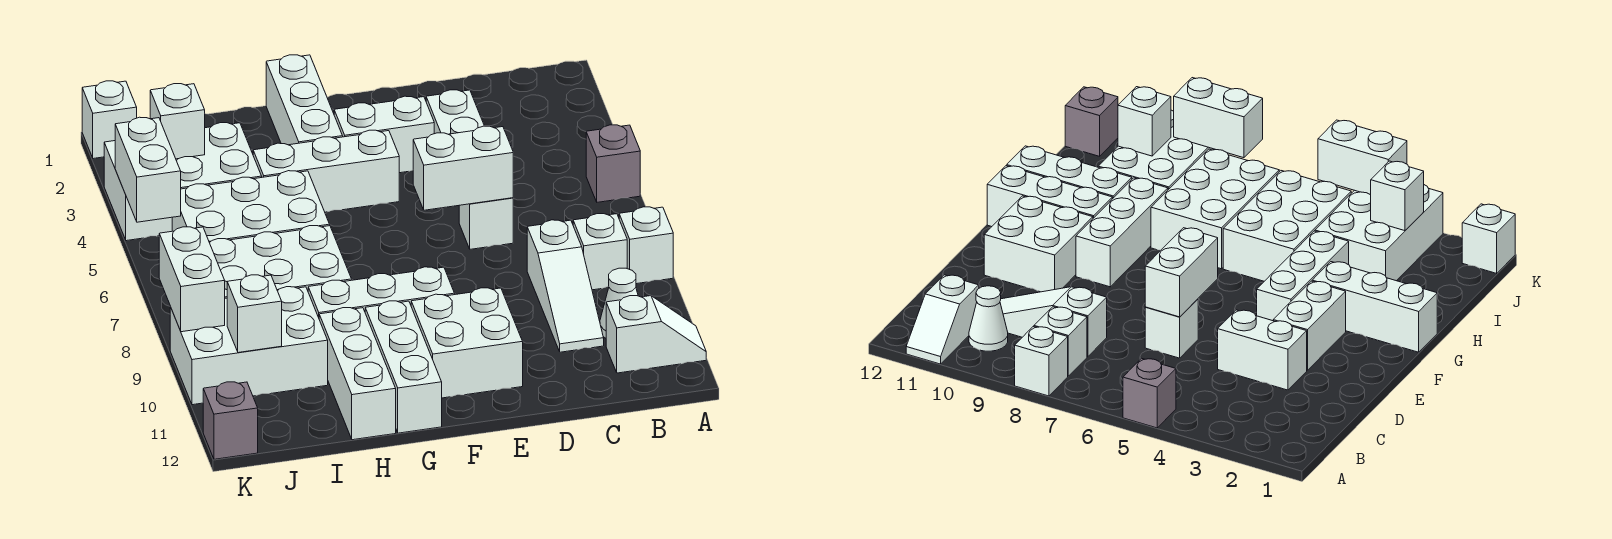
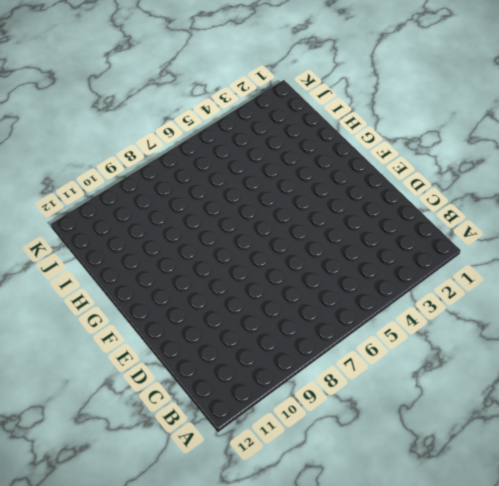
none -> grey 1x1 brick [586,125,640,202]
none -> white 1x1 brick [619,207,673,284]
none -> white 1x2 slope [606,296,706,373]

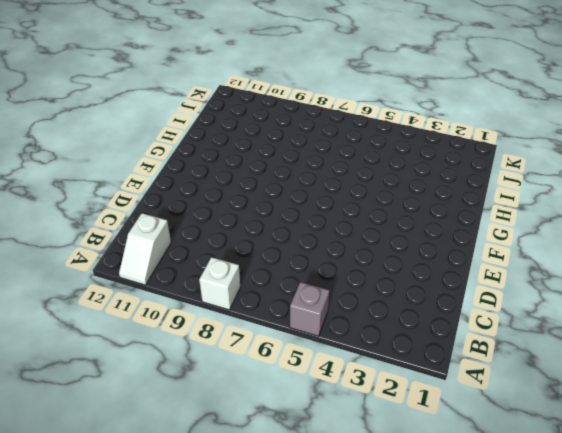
none -> white 1x1 brick [573,214,627,290]
none -> white 1x1 cone [600,268,638,338]
none -> white 1x3 slope [527,220,604,352]

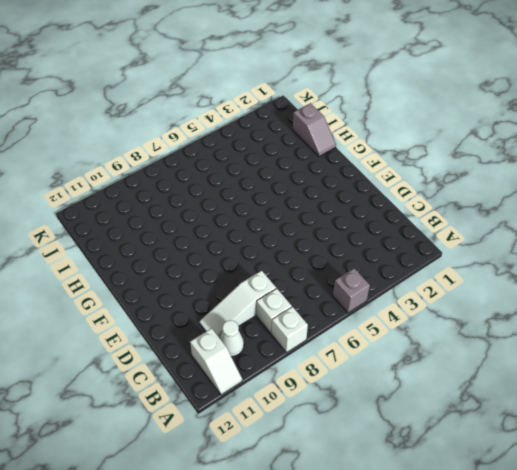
grey 1x2 slope [293,103,336,157] -> none
none -> white 1x2 brick [426,90,484,134]
none -> white 1x1 brick [459,198,513,249]
none -> white 1x2 brick [334,96,434,173]

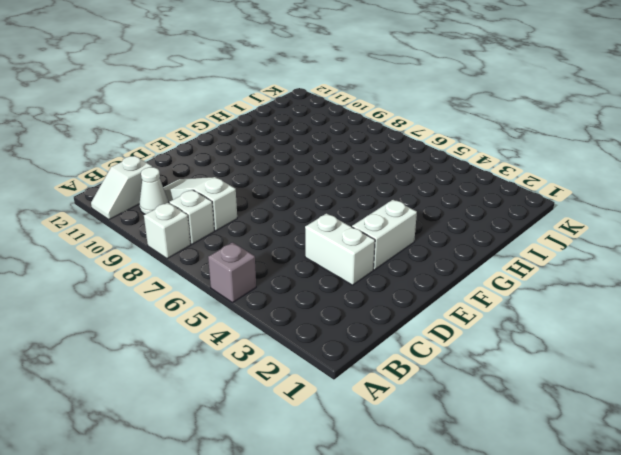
none -> white 1x1 brick [459,198,513,249]
none -> white 2x2 brick [411,288,523,398]
none -> white 1x3 brick [253,130,399,212]

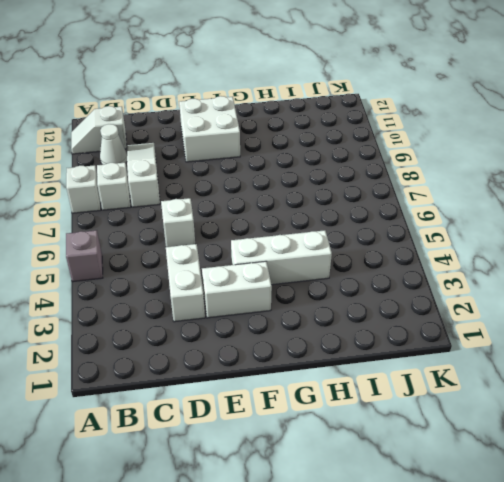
none -> white 1x3 brick [308,267,455,317]
none -> white 1x3 brick [266,55,343,145]
none -> white 1x3 brick [365,301,442,433]

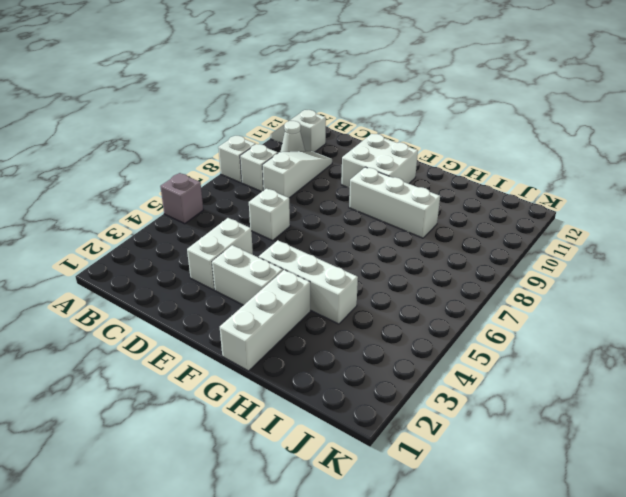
none -> white 1x3 brick [365,301,442,433]
none -> white 2x3 brick [172,171,330,243]
none -> white 2x3 brick [210,226,352,298]

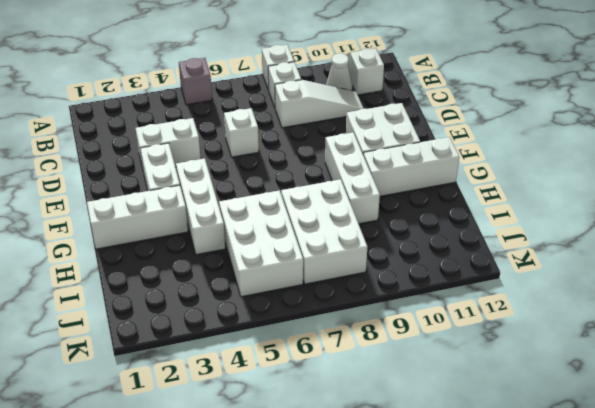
none -> white 1x3 brick [319,308,396,440]
none -> white 2x3 brick [104,123,262,241]
none -> white 2x3 brick [170,287,328,405]

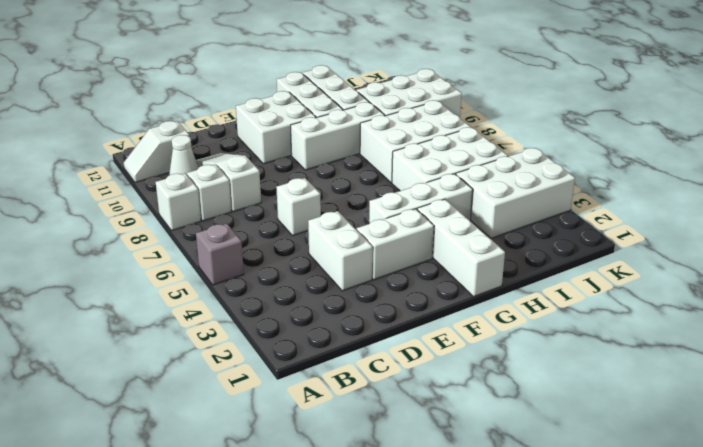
none -> white 1x1 brick [82,81,137,159]
none -> grey 1x1 brick [203,382,258,459]
none -> white 1x2 brick [413,126,513,210]

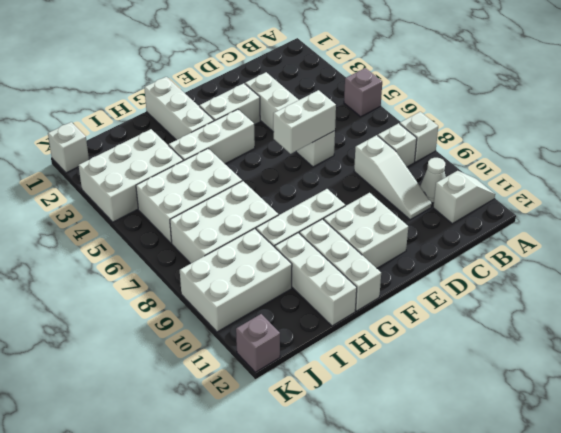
none -> white 1x1 brick [150,84,205,159]
none -> white 1x1 brick [227,275,282,353]
none -> white 1x2 brick [115,117,181,222]

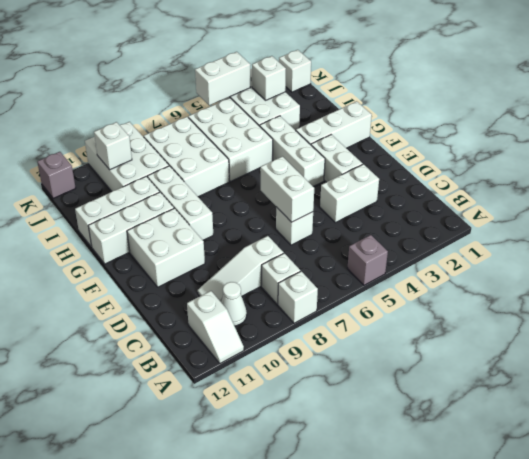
none -> white 1x2 brick [159,227,225,332]

